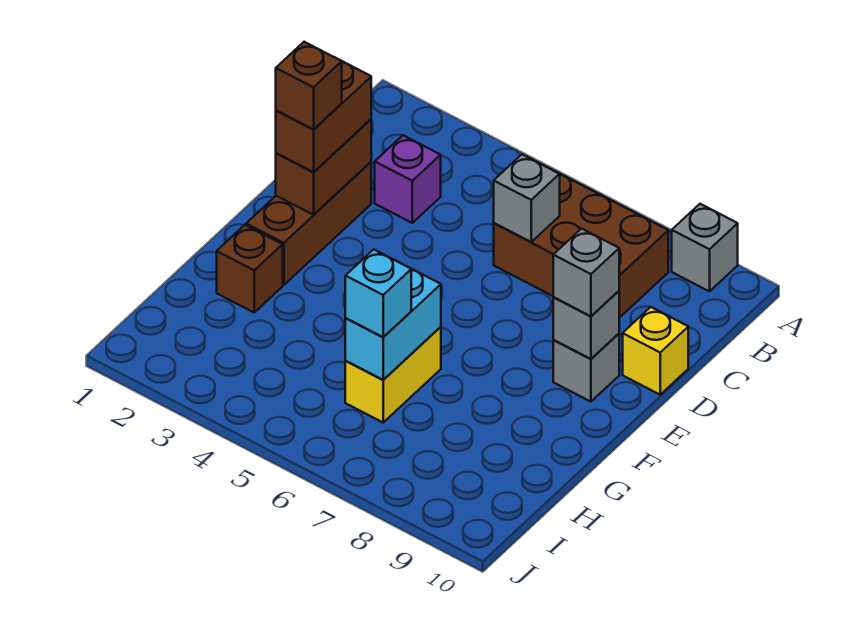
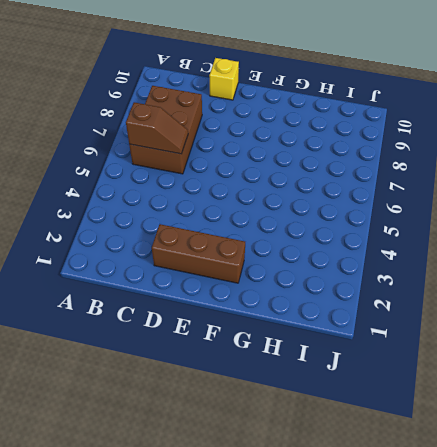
brown 1x2 slope [126,102,188,154] -> grey 1x1 brick [494,155,560,242]
none -> grey 1x1 brick [672,204,738,291]
none -> purple 1x1 brick [375,135,441,223]
none -> grey 1x1 brick [553,334,619,402]

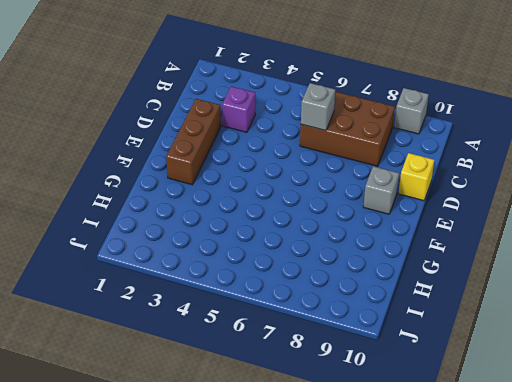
none -> brown 1x1 brick [217,225,283,312]
none -> yellow 1x2 brick [345,327,441,422]
none -> brown 1x2 brick [276,119,371,215]

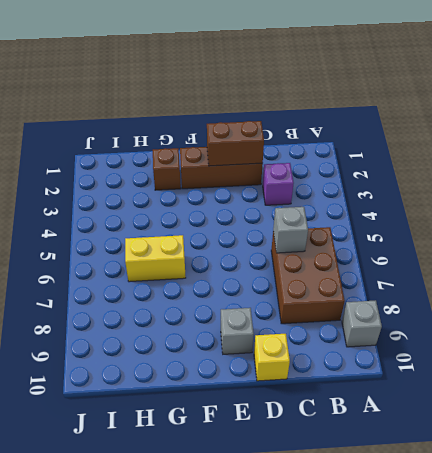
none -> grey 1x1 brick [553,291,619,359]
none -> cyan 1x2 brick [345,269,441,380]
none -> brown 1x2 brick [276,61,371,172]

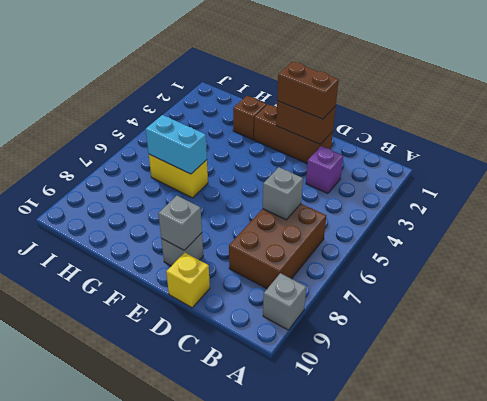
none -> grey 1x1 brick [553,229,619,316]
none -> cyan 1x1 brick [345,249,411,337]
none -> brown 1x1 brick [276,42,342,129]

